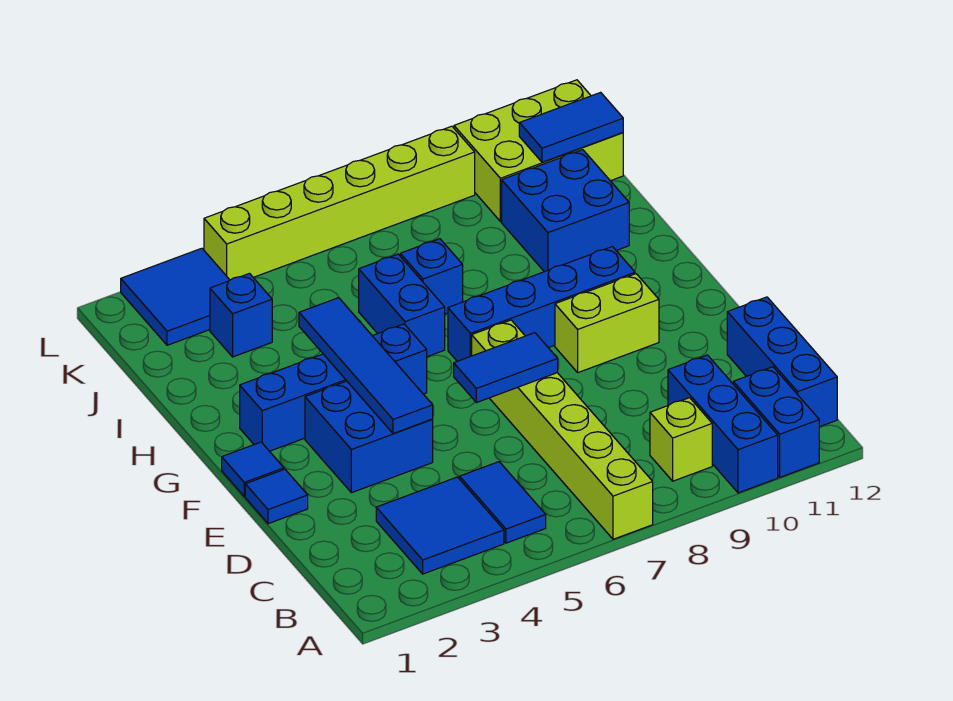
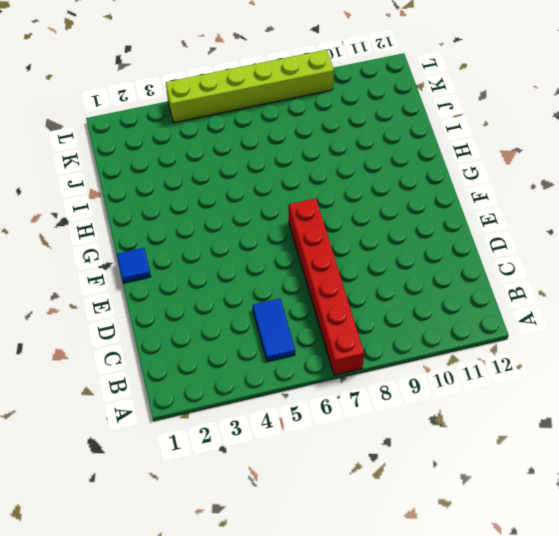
red 1x6 brick [289,199,364,375] -> lime 1x6 brick [472,320,653,539]
none -> blue 1x3 brick [668,355,778,493]
none -> blue 1x2 brick [733,367,819,477]
none -> blue 2x2 tile [376,477,504,574]

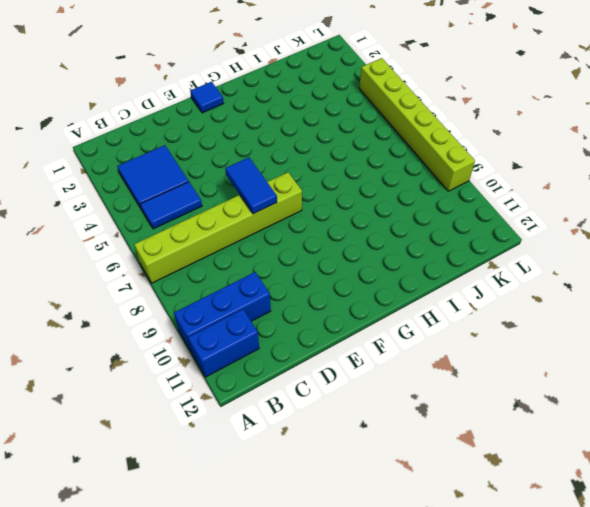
none -> lime 1x1 brick [650,398,712,481]
none -> blue 1x3 brick [727,297,837,427]
none -> blue 1x1 tile [245,469,308,524]

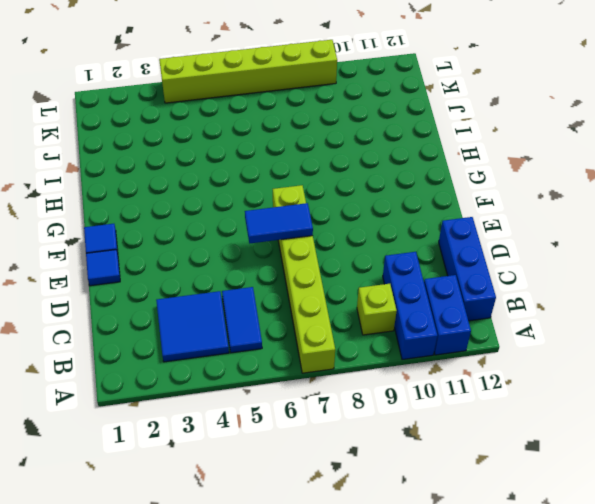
none -> blue 2x2 brick [305,381,433,493]
none -> lime 1x2 brick [555,274,659,372]
none -> blue 1x4 brick [240,324,427,451]

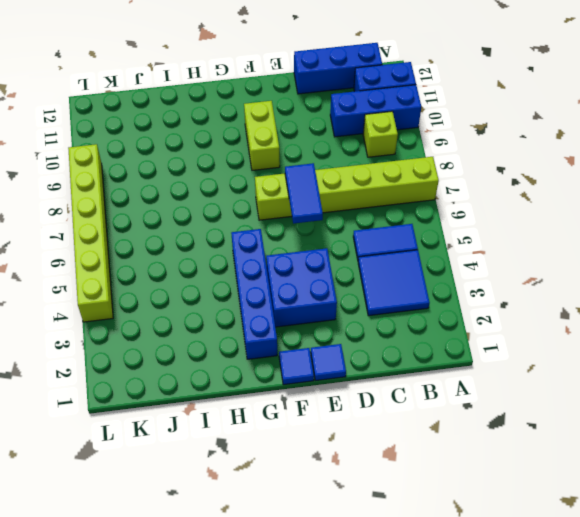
none -> blue 1x4 brick [448,247,635,361]
none -> blue 1x2 brick [359,254,445,357]
none -> blue 1x1 brick [400,239,463,314]

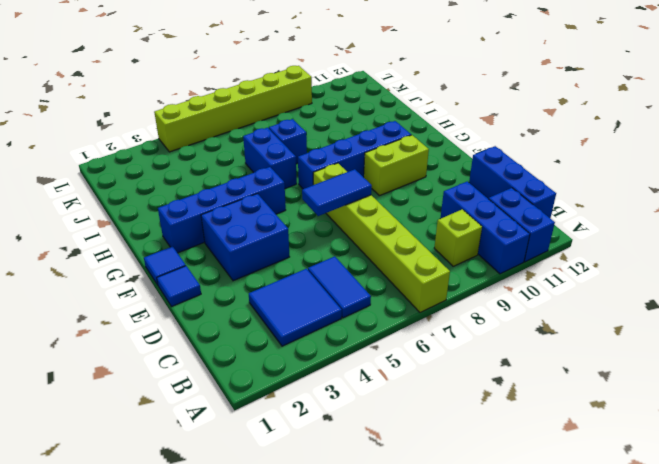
none -> blue 2x2 brick [502,150,629,272]
none -> blue 1x1 brick [210,273,272,357]
none -> blue 2x2 tile [121,248,230,345]

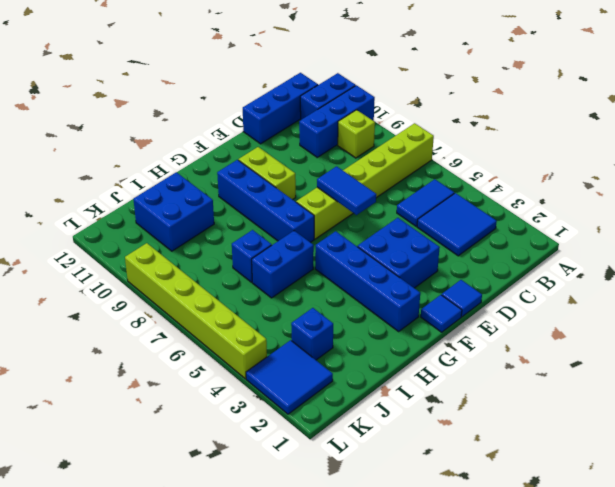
none -> lime 2x3 brick [454,80,623,221]
none -> blue 1x4 tile [299,298,433,434]
none -> blue 1x2 tile [519,92,623,162]

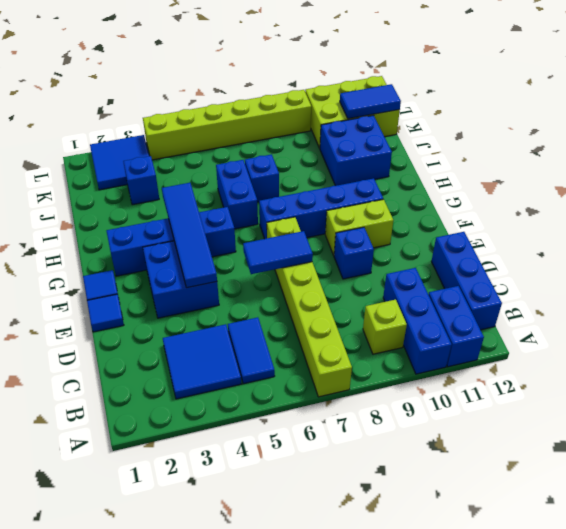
blue 1x1 brick [334,227,374,279] -> none

